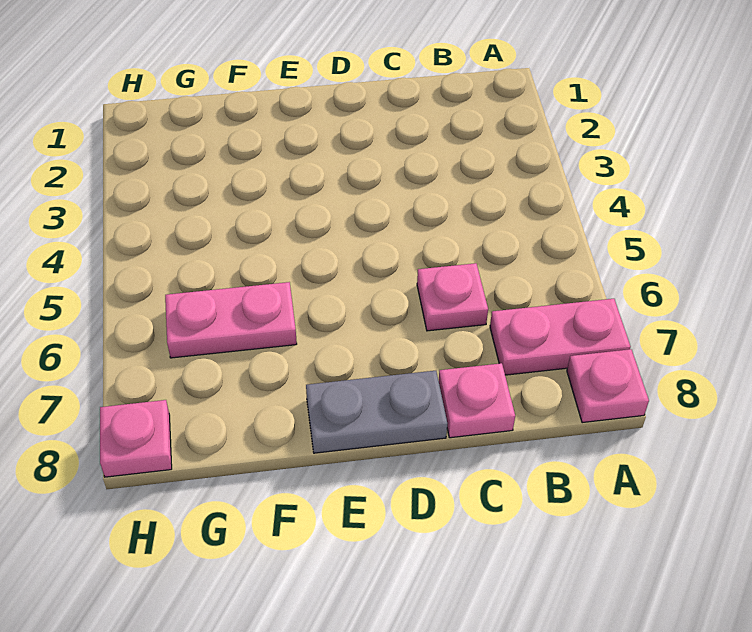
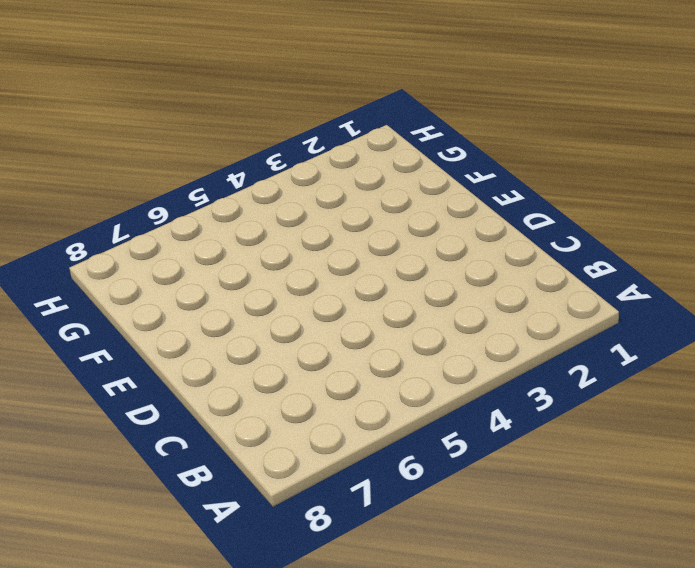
none -> pink 1x2 plate [490,299,631,375]
none -> pink 1x1 plate [567,349,649,423]

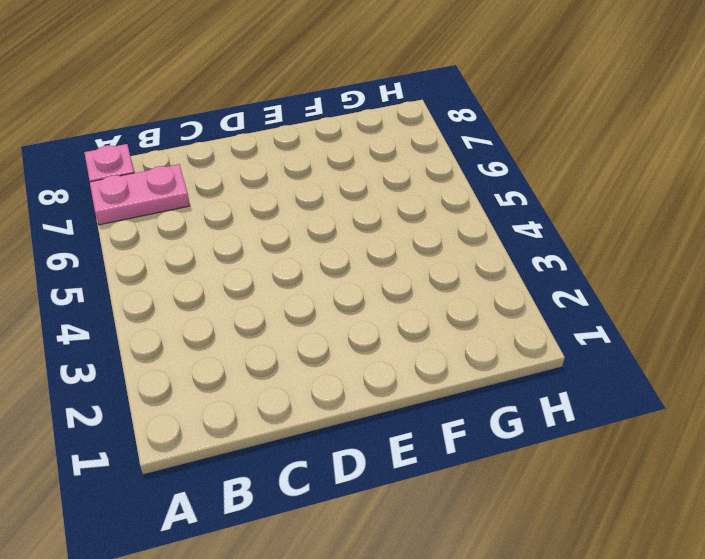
none -> pink 1x1 plate [417,263,488,331]
none -> pink 1x1 plate [439,363,515,438]

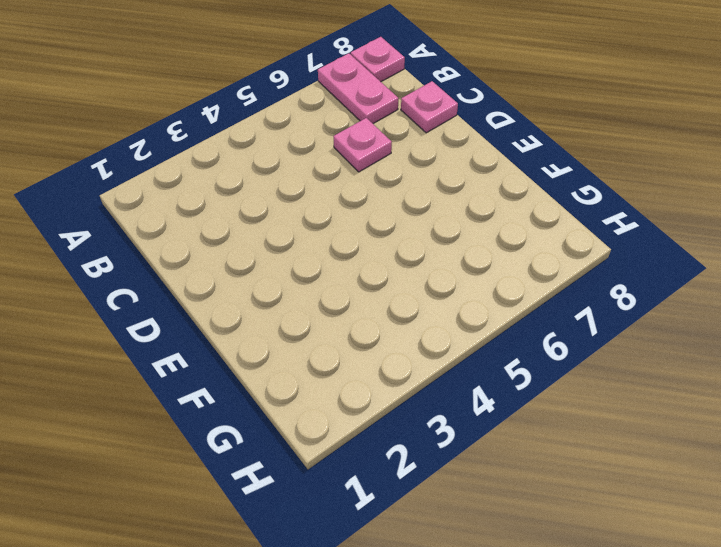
none -> grey 1x2 plate [306,371,447,453]
none -> pink 1x2 plate [165,282,297,358]

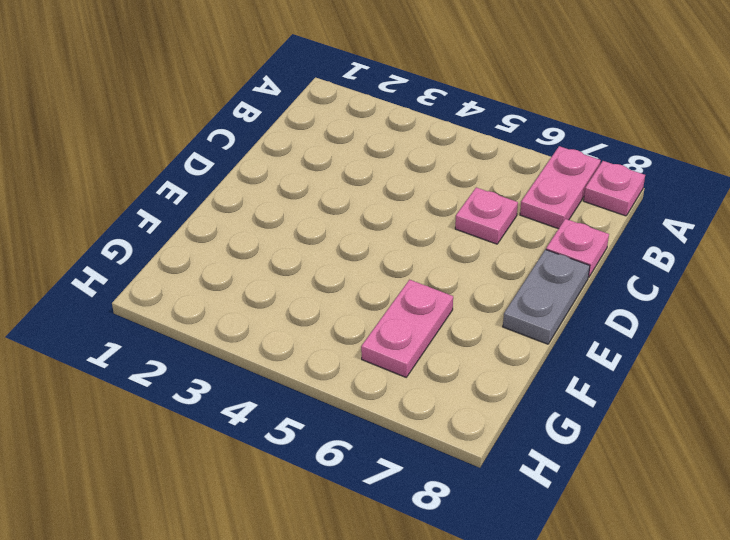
none -> pink 1x1 plate [100,400,172,477]

